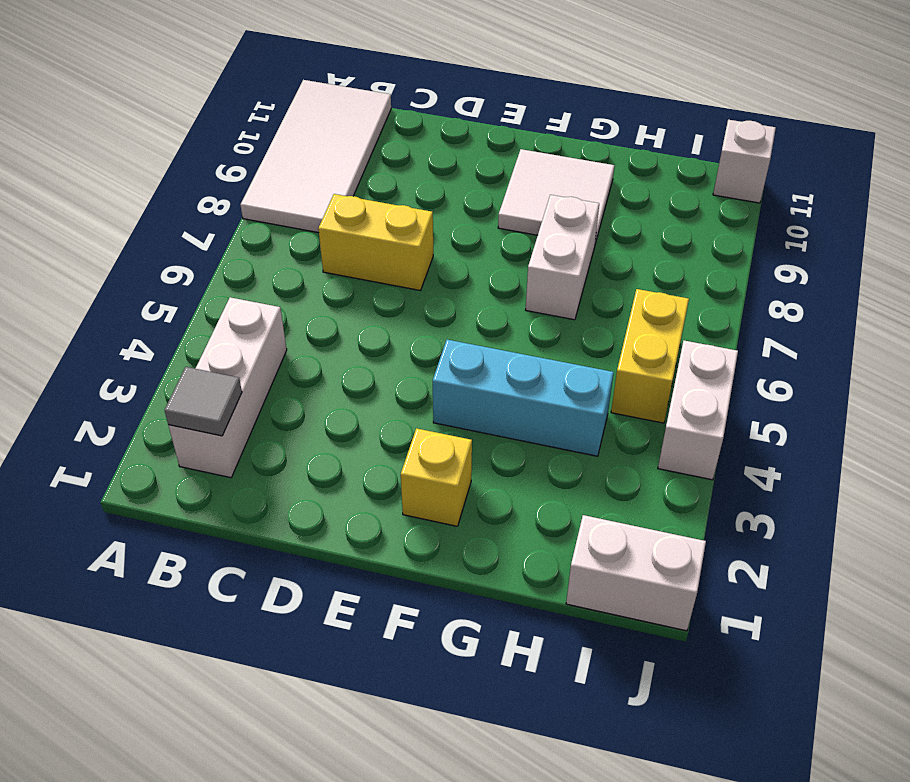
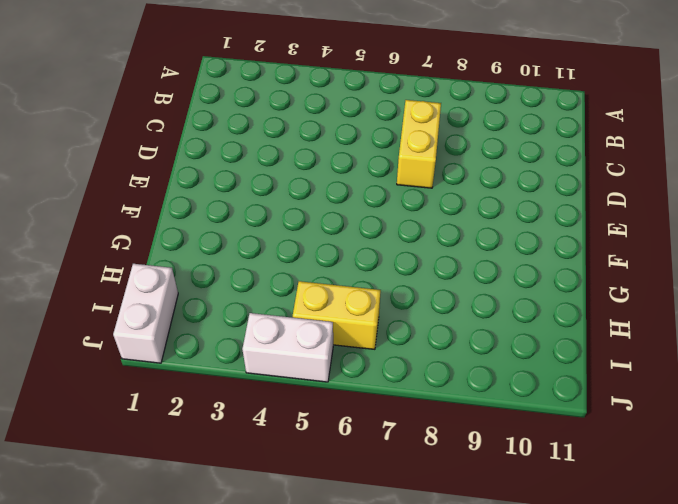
none -> white 2x4 tile [241,80,391,233]
none -> white 1x3 brick [168,297,287,478]
none -> yellow 1x1 brick [401,428,472,526]

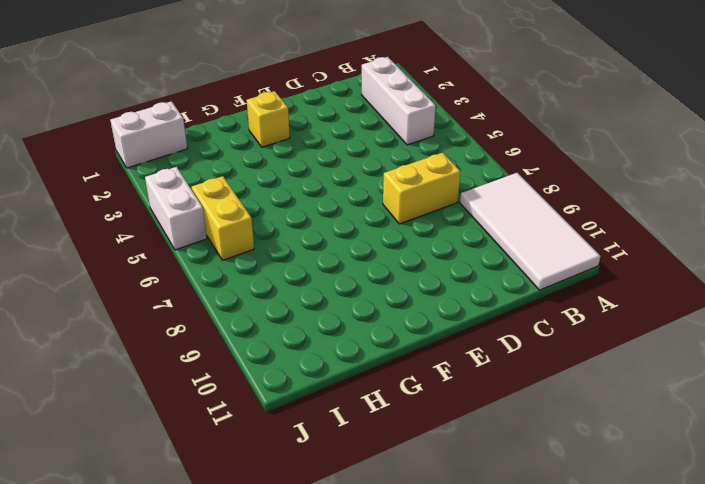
none -> cyan 1x3 brick [433,340,614,456]
none -> white 2x2 tile [498,149,614,244]
none -> white 1x2 brick [526,195,599,320]

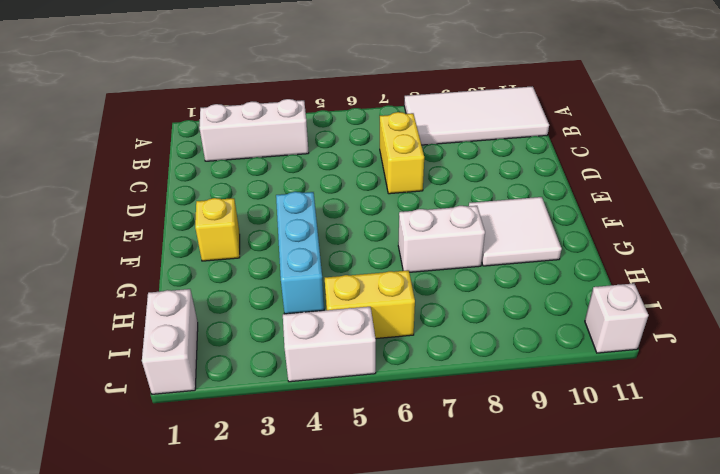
none -> grey 1x1 tile [165,367,242,436]

